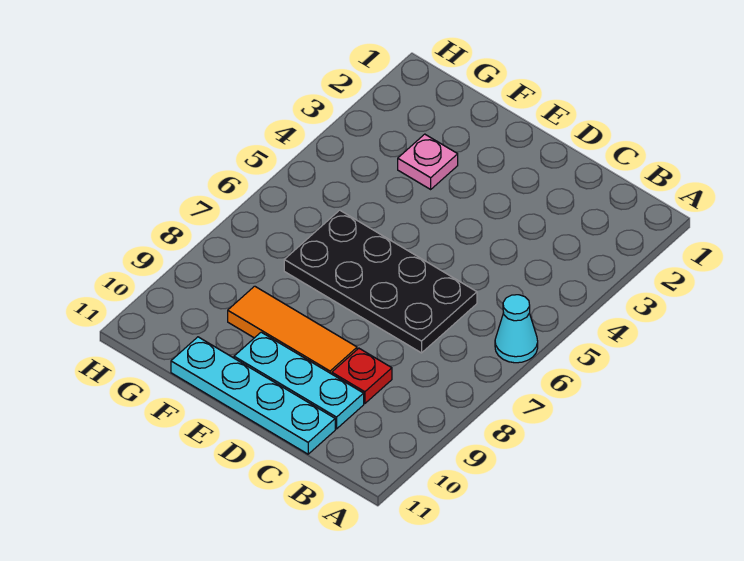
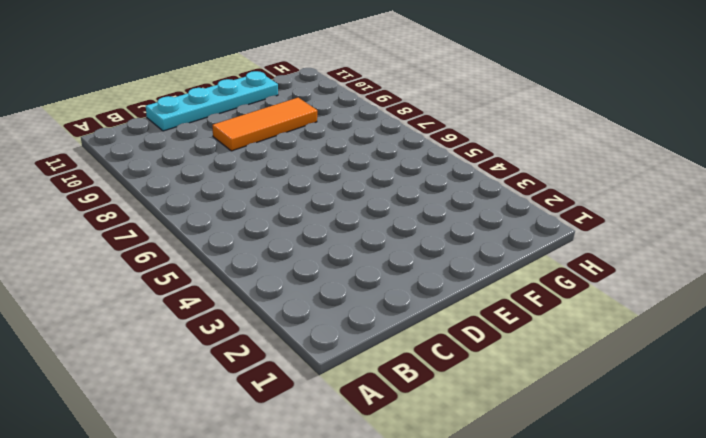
none -> cyan 1x1 cone [495,295,538,363]
none -> black 2x4 plate [284,210,477,353]

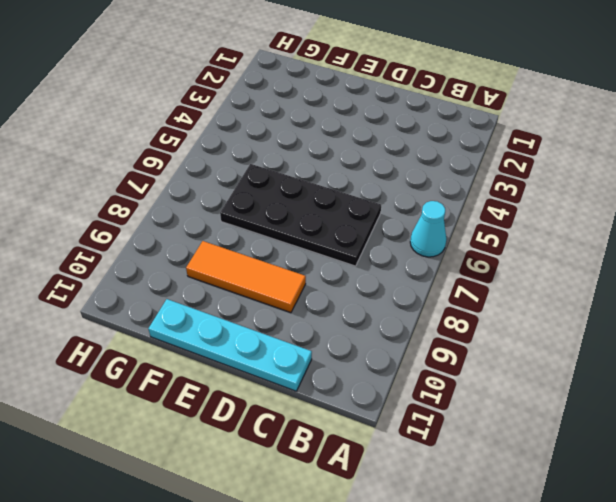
none -> red 1x1 plate [332,348,392,404]
none -> cyan 1x3 plate [234,332,364,429]

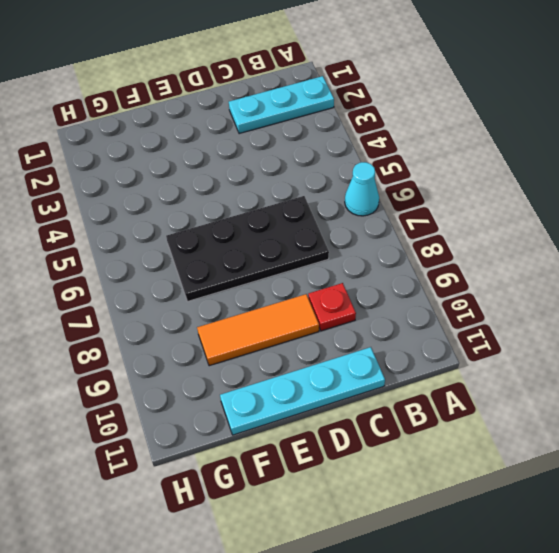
cyan 1x3 plate [229,76,334,134] -> cyan 1x3 plate moved to [234,332,364,429]
none -> pink 1x1 plate [398,134,458,189]

